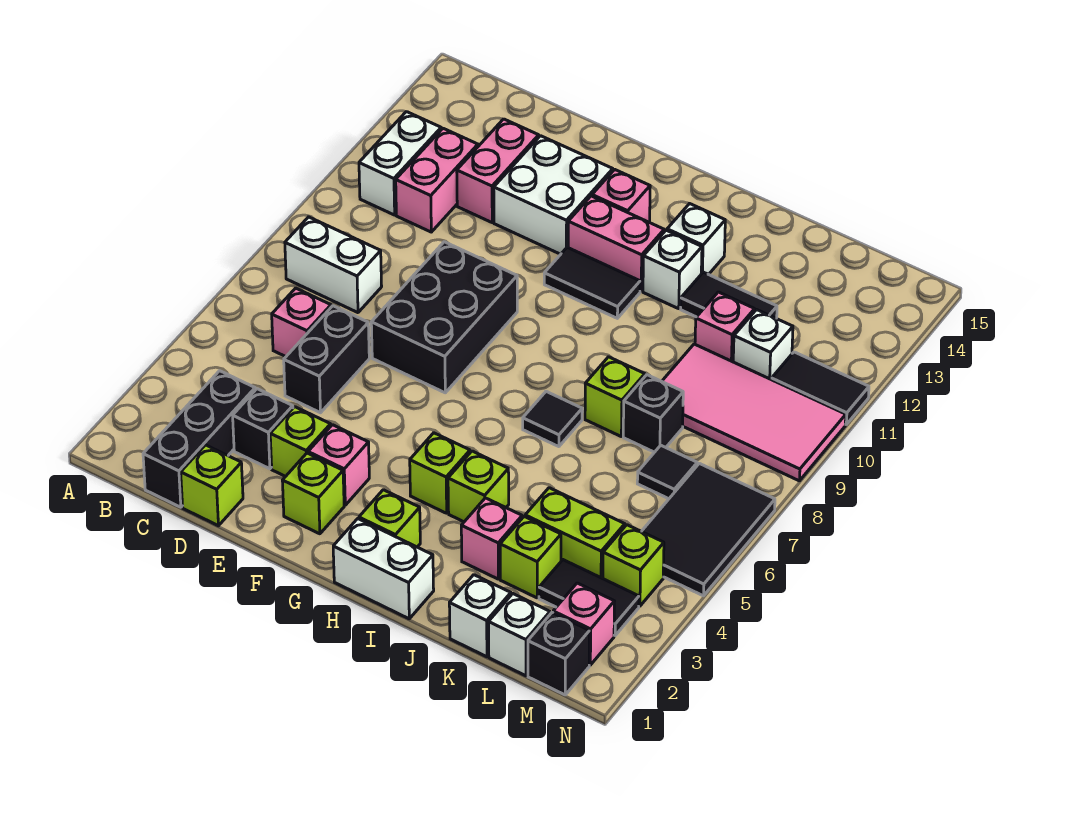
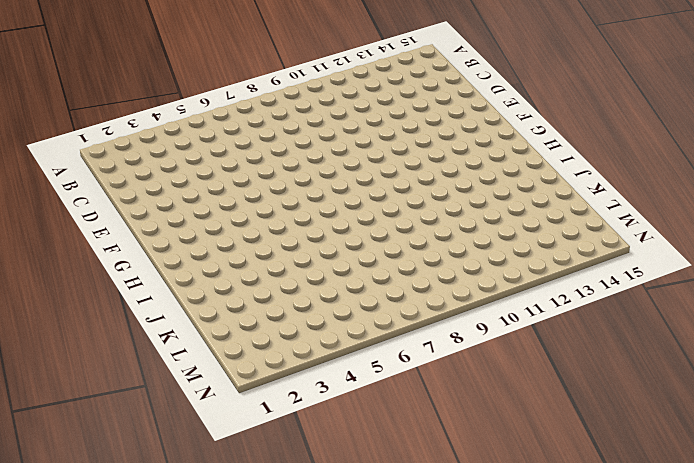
none -> white 1x2 brick [285,217,382,313]
none -> white 1x2 brick [359,112,441,215]
none -> black 1x3 brick [143,371,255,507]
none -> pink 1x1 brick [272,288,331,357]

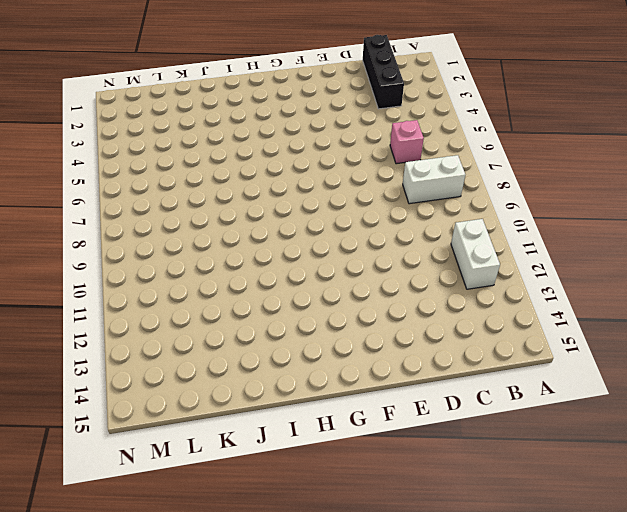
none -> pink 1x2 brick [396,128,478,232]
none -> lime 1x1 brick [181,445,243,526]
none -> black 1x1 brick [233,389,293,469]
none -> black 1x2 brick [284,306,369,413]

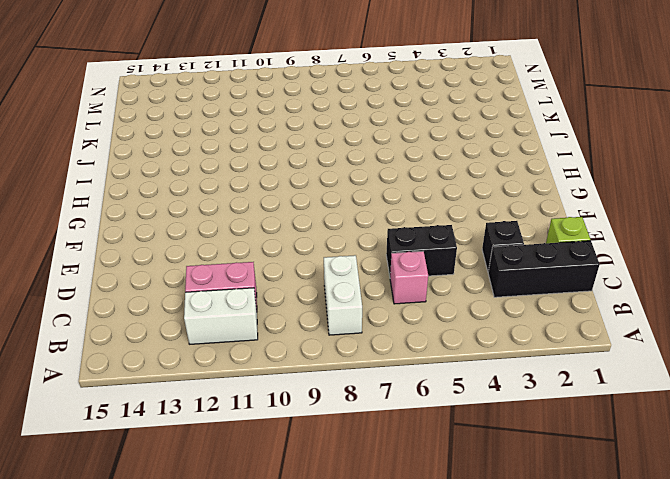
none -> pink 1x2 brick [457,119,539,222]
none -> lime 1x1 brick [270,407,331,476]
none -> black 2x3 brick [371,242,517,393]
none -> white 2x2 brick [494,136,613,254]

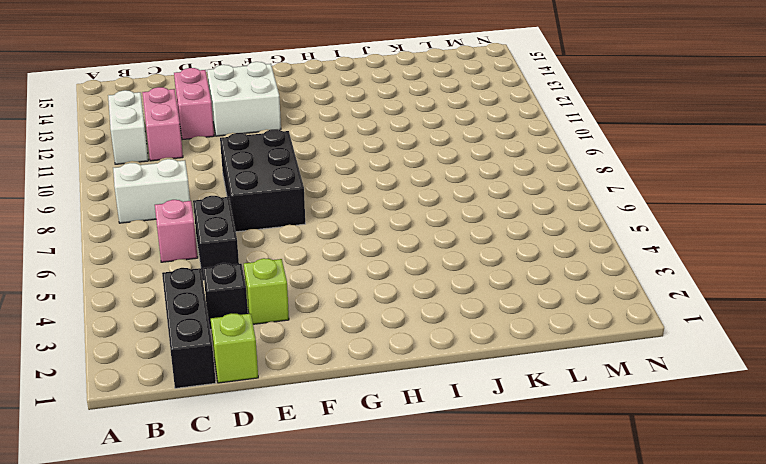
none -> lime 1x1 brick [282,453,344,534]
none -> pink 1x1 brick [308,425,369,505]
none -> black 1x2 tile [544,247,640,318]
none -> pink 1x2 brick [568,196,664,291]

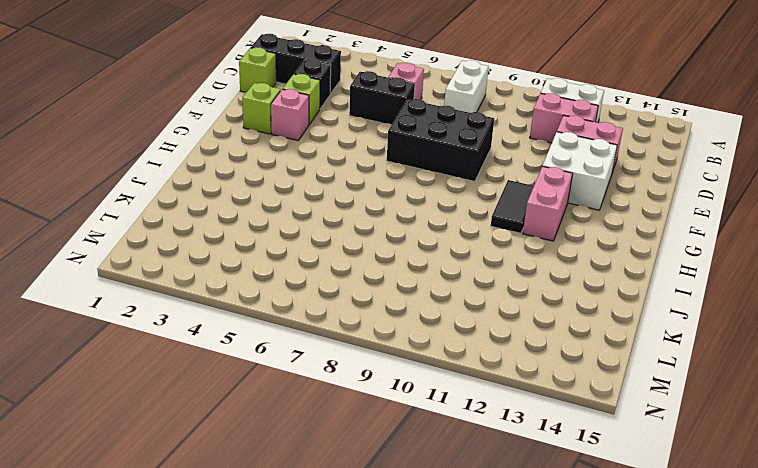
none -> pink 1x1 brick [592,170,650,222]
none -> white 1x2 brick [333,519,434,619]
none -> lime 1x1 brick [359,490,420,547]
none -> lime 1x1 brick [410,433,470,513]

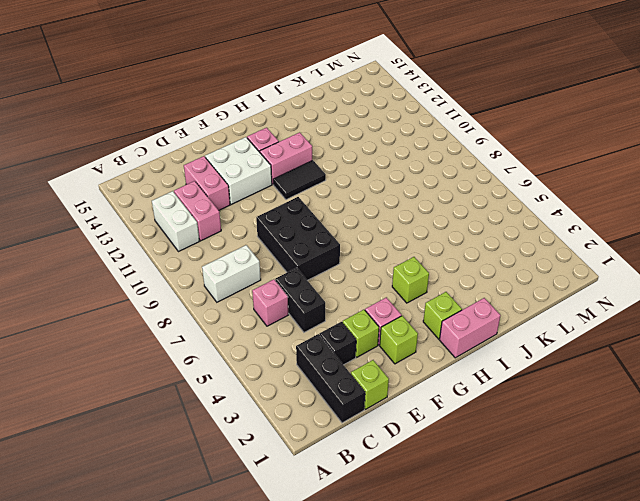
pink 1x2 brick [440,298,501,358] -> white 1x2 brick [333,519,434,619]
none -> lime 1x1 brick [448,451,509,522]
none -> black 1x1 tile [523,391,582,447]
none -> white 1x1 brick [643,230,702,309]
none -> white 1x1 brick [667,204,725,275]

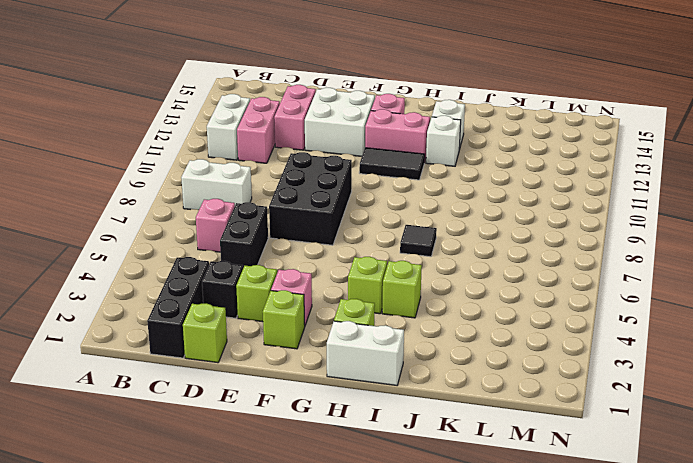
none -> pink 1x1 brick [461,498,522,579]
none -> lime 1x1 brick [585,357,645,436]
none -> black 1x2 tile [681,272,777,318]
none -> white 1x1 brick [449,575,511,657]

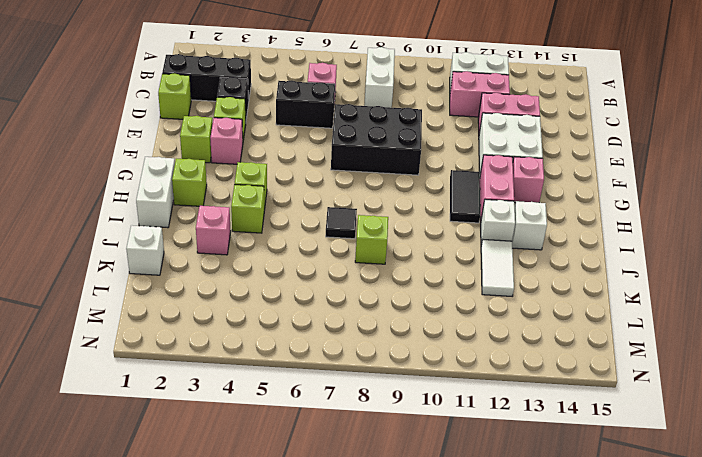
white 1x2 tile [481,239,514,296] -> black 1x2 tile [681,272,777,318]
none -> lime 1x1 brick [500,517,561,598]
none -> lime 1x2 brick [525,488,625,579]
none -> black 1x1 brick [623,375,683,452]
none -> pink 2x4 tile [662,344,846,481]

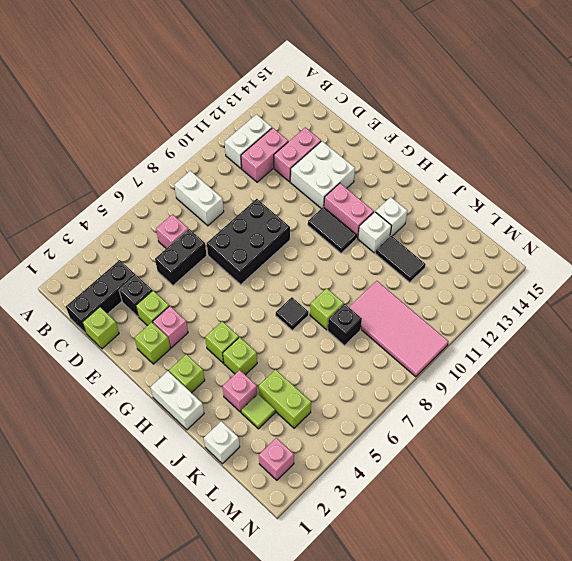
lime 1x1 tile [241,394,275,429] -> lime 1x1 brick [500,517,561,598]
none -> pink 1x1 brick [592,170,650,222]
none -> pink 1x1 brick [695,292,755,362]
none -> white 1x1 brick [489,594,550,676]
none -> black 1x2 tile [539,560,639,635]

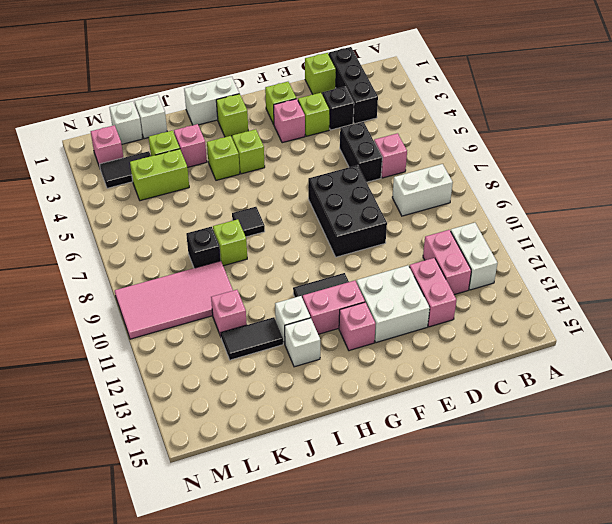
none -> black 1x1 tile [637,445,697,499]
none -> white 1x1 brick [733,310,793,380]
none -> black 1x1 brick [528,613,589,695]
none -> lime 1x1 brick [603,525,664,606]

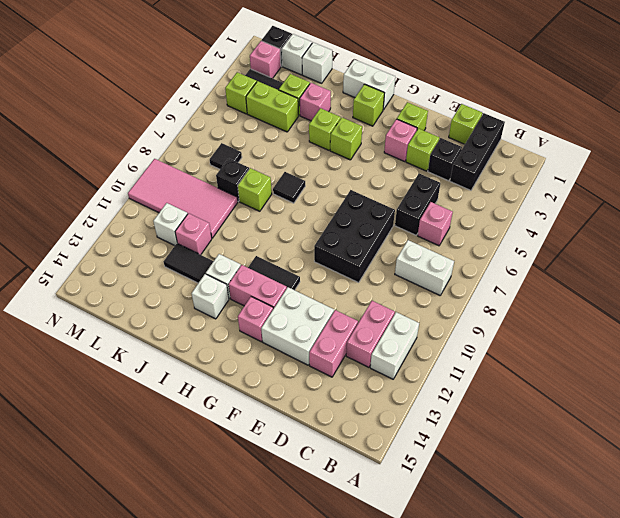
none -> black 2x3 tile [642,463,775,596]
none -> black 1x2 tile [772,352,869,424]

